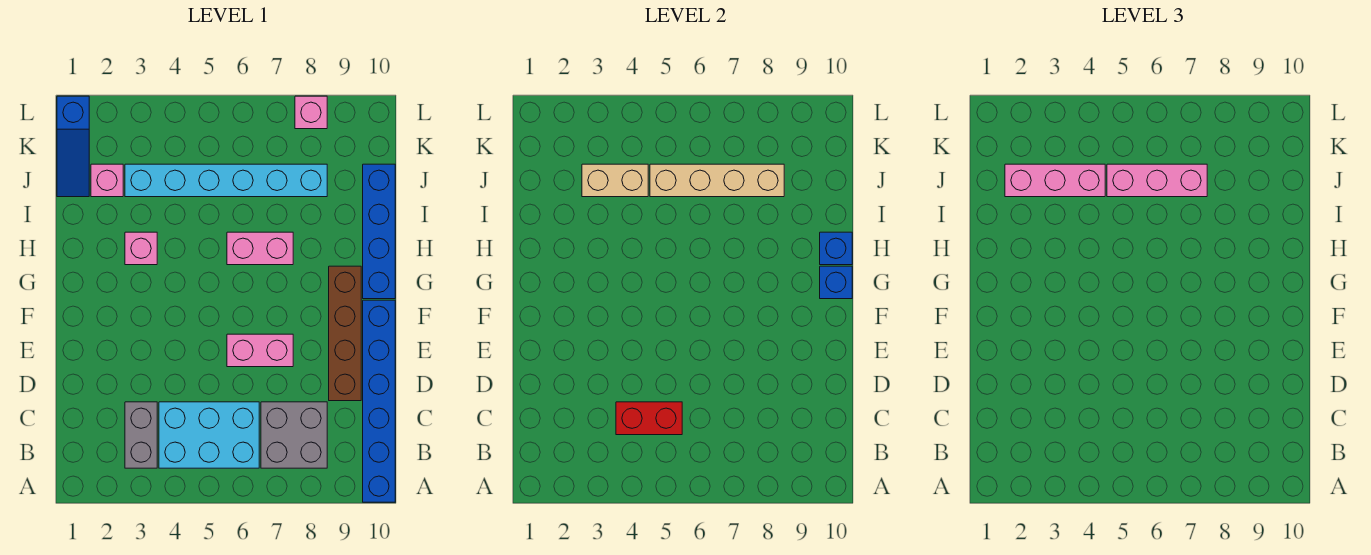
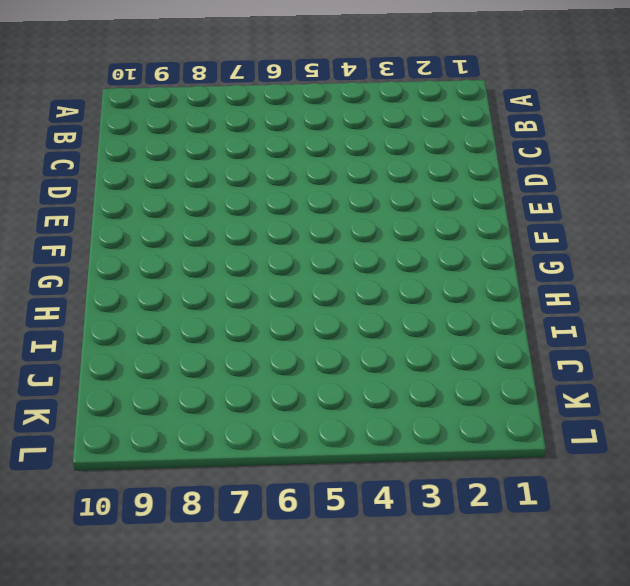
none -> blue 1x6 brick [363,300,395,502]
none -> grey 1x2 brick [125,402,157,468]
none -> cyan 2x3 brick [159,402,259,468]

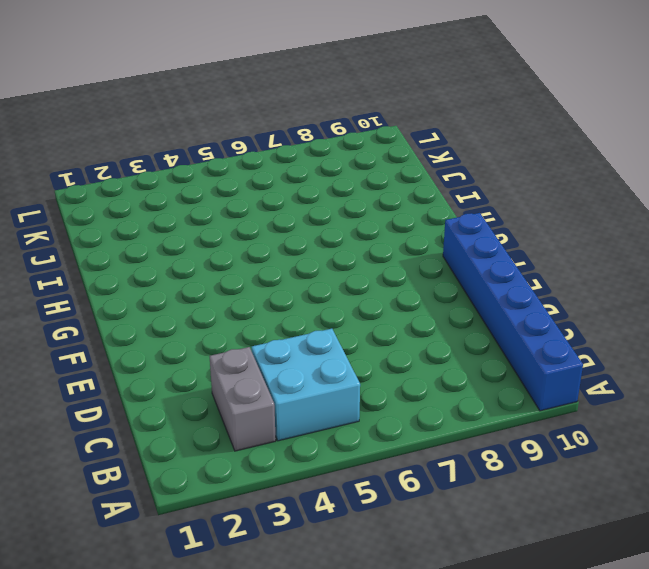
cyan 2x2 brick [252,329,360,441] -> cyan 2x3 brick [159,402,259,468]
none -> grey 2x2 brick [261,402,327,468]
none -> brown 1x4 brick [329,266,361,401]
none -> pink 1x2 brick [227,334,293,367]

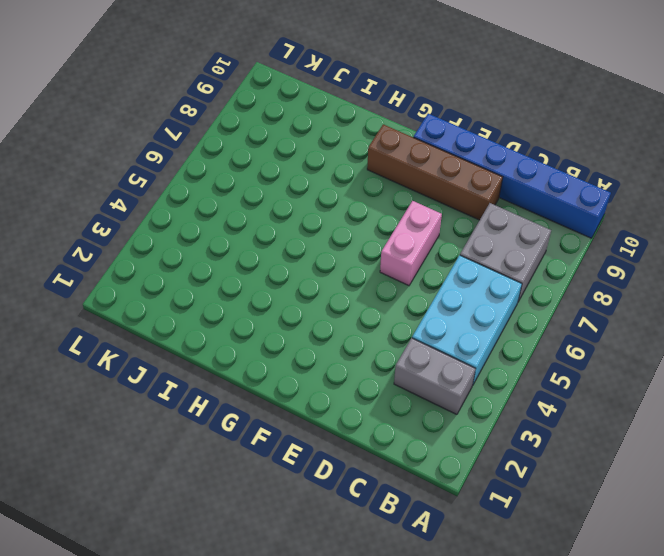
none -> blue 1x4 brick [363,164,395,299]
none -> pink 1x1 brick [125,232,157,265]
none -> pink 1x2 brick [227,232,293,265]

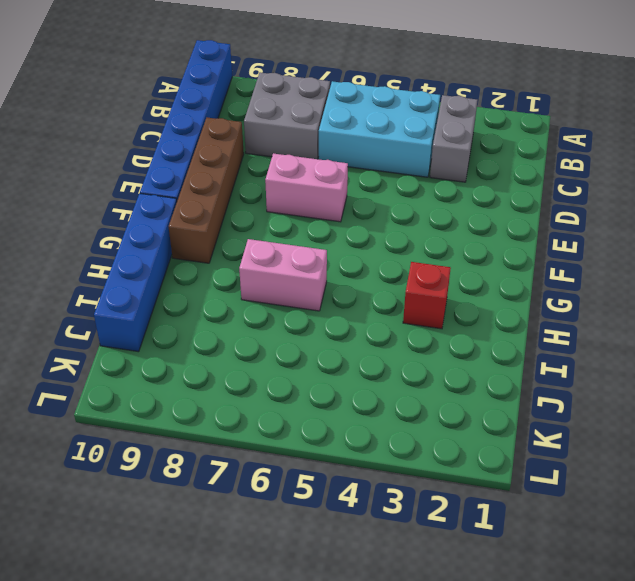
red 1x1 brick [403,262,451,329] -> pink 1x1 brick [125,232,157,265]
none -> blue 1x3 slope [57,96,89,197]
none -> pink 1x1 brick [91,164,123,197]
none -> cyan 1x6 brick [125,164,327,197]

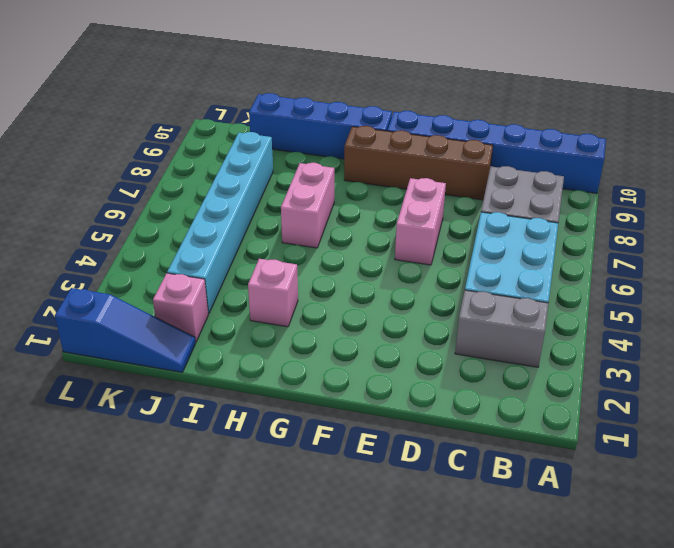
none -> pink 1x1 brick [295,96,327,129]
none -> red 1x2 brick [616,402,682,435]
none -> blue 1x1 brick [820,266,852,299]

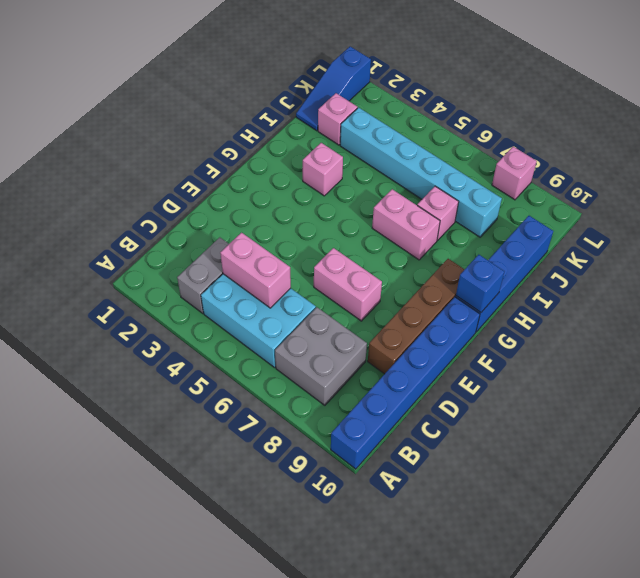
pink 1x2 brick [220,233,291,308] -> red 1x2 brick [616,402,682,435]
pink 1x1 brick [417,186,459,240] -> none
none -> blue 1x1 brick [820,232,852,265]
none -> tan 1x2 brick [582,164,648,197]
none -> tan 1x4 brick [650,164,784,197]

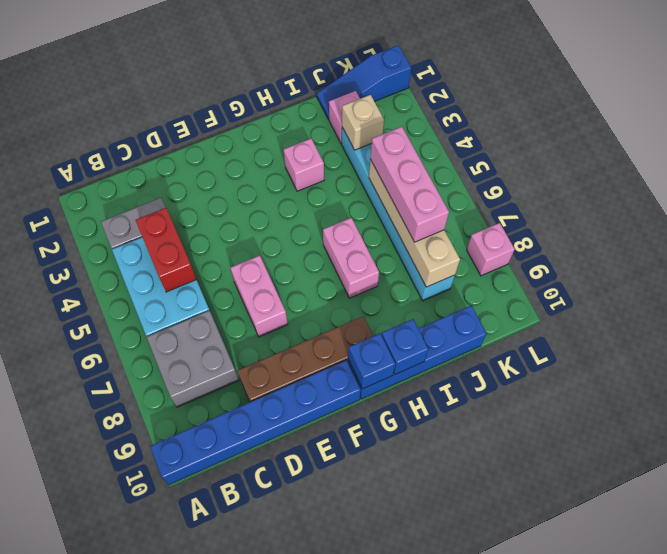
tan 1x1 brick [342,95,384,150] -> tan 1x2 brick [582,164,648,197]
none -> pink 1x3 brick [1005,164,1105,197]

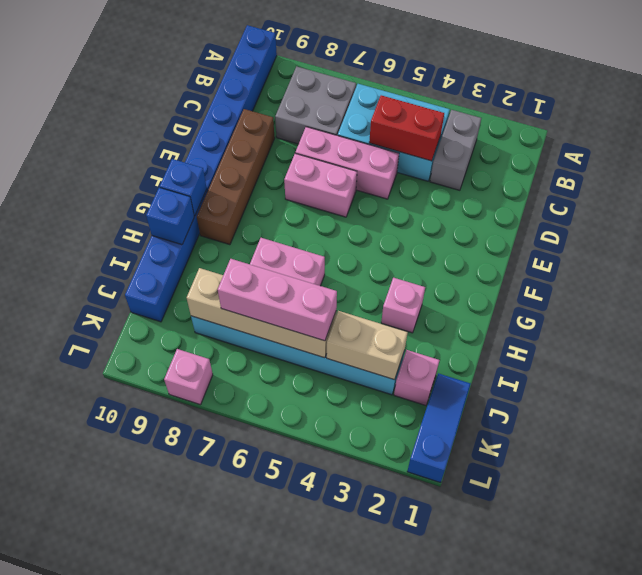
pink 1x3 brick [295,127,399,199] -> pink 1x3 brick moved to [1005,164,1105,197]

